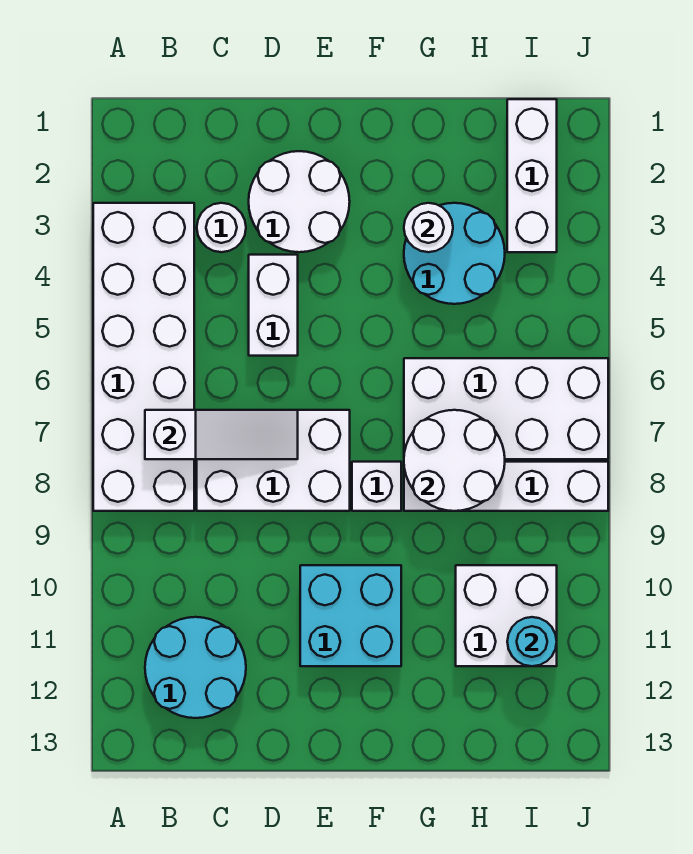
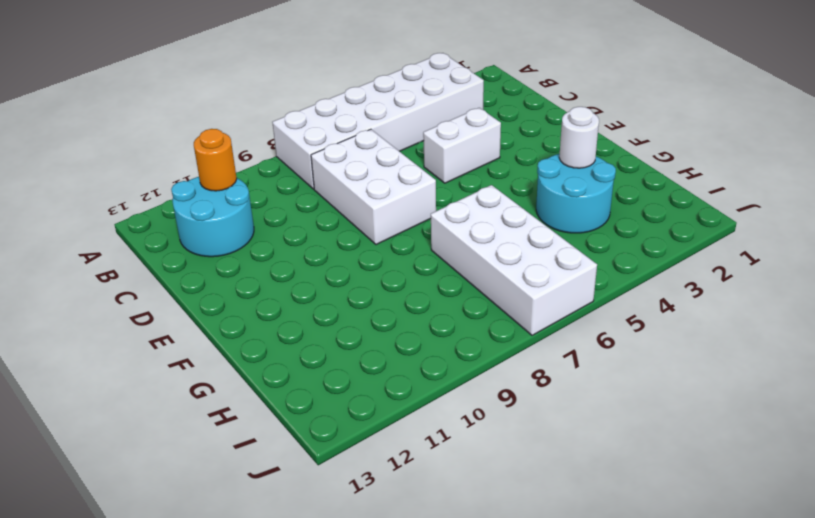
orange 1x1 round brick [194,129,237,191] -> none
none -> white 1x1 round brick [197,203,246,252]
none -> white 2x2 round brick [249,151,350,252]
none -> cyan 2x2 brick [300,565,401,666]

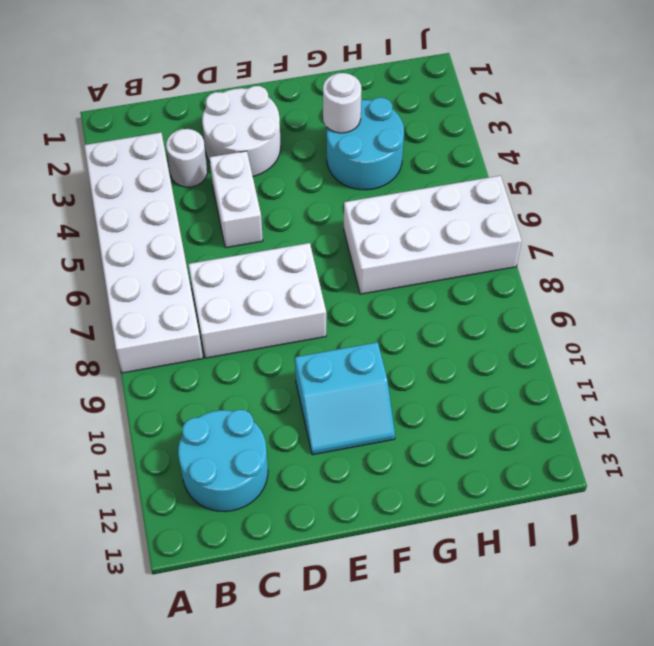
cyan 2x2 slope [295,342,395,455] -> cyan 2x2 brick [300,565,401,666]
none -> white 1x1 brick [352,462,401,511]
none -> white 1x4 brick [404,462,608,511]
none -> white 2x2 brick [456,565,557,666]

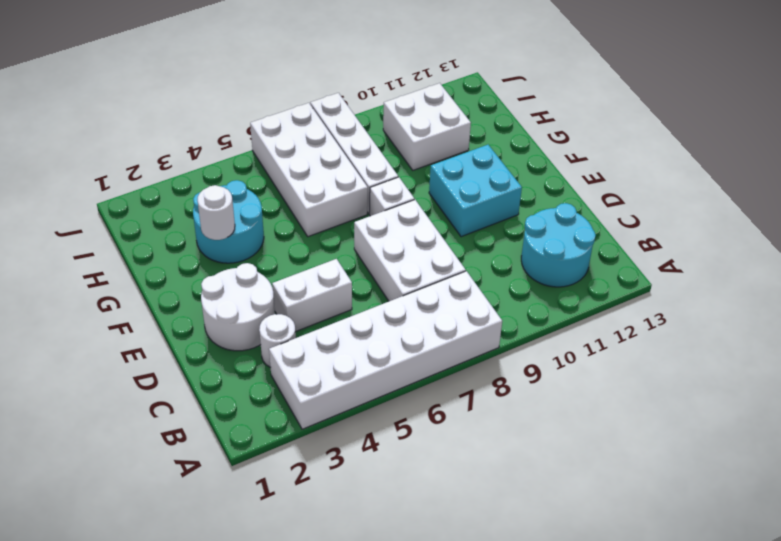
none -> white 1x3 brick [507,99,557,252]
none -> white 1x3 slope [145,410,298,459]
none -> white 2x2 round brick [404,410,505,511]

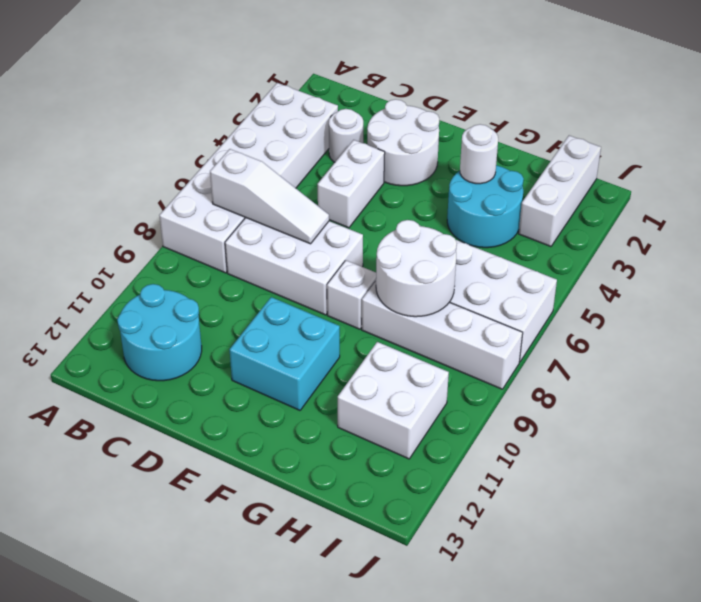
none -> cyan 1x1 round brick [507,617,557,666]

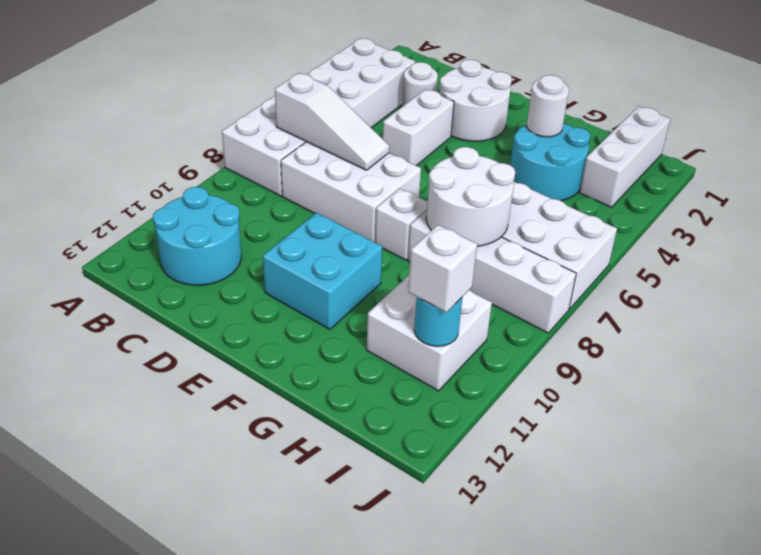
white 1x1 brick [408,225,477,312] -> none

